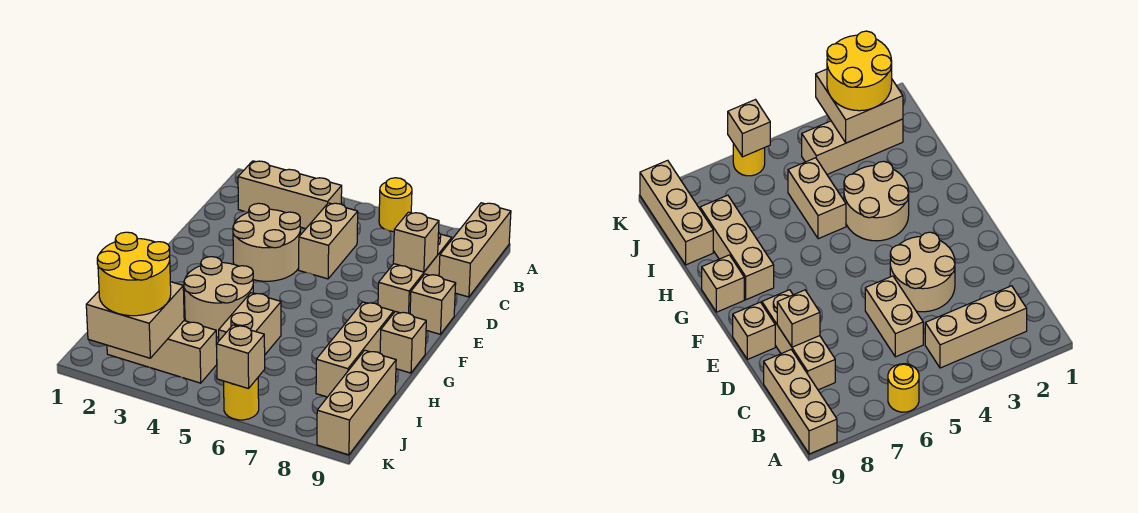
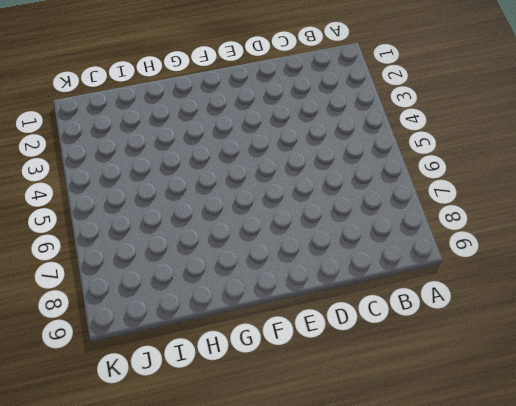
none -> yellow 1x1 round brick [379,178,412,232]
none -> tan 1x3 brick [439,203,511,297]
none -> tan 1x3 brick [238,161,342,229]

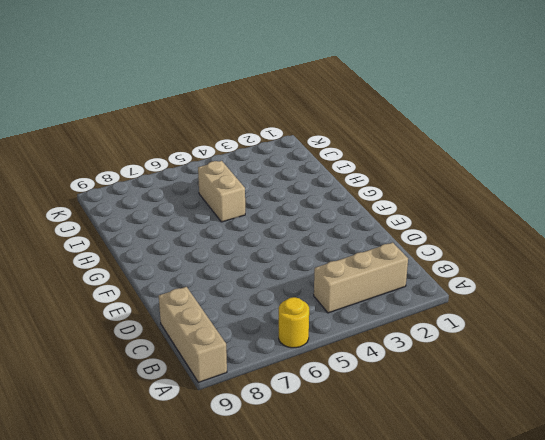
none -> tan 1x2 brick [299,203,358,279]
none -> tan 1x3 brick [378,233,452,314]
none -> tan 2x2 round brick [233,203,300,281]

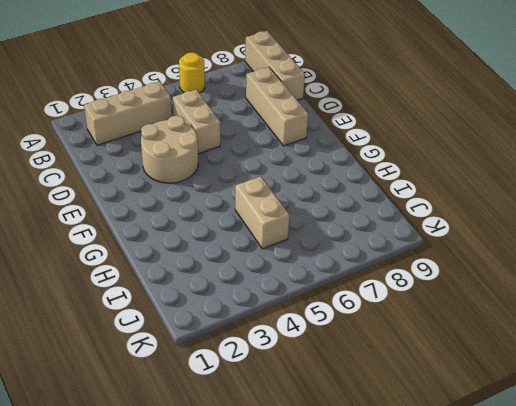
none -> tan 1x1 brick [410,274,456,334]
none -> tan 2x2 round brick [184,257,253,337]
none -> tan 1x3 brick [316,302,394,397]

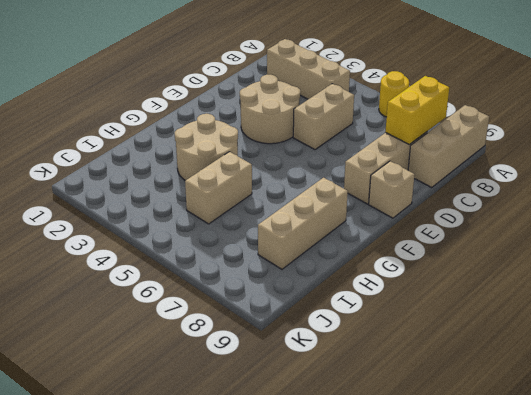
yellow 1x2 brick [385,76,449,145] -> none
none -> tan 1x1 brick [380,311,426,373]
none -> tan 1x3 brick [317,350,396,455]
none -> tan 1x3 brick [107,321,217,383]

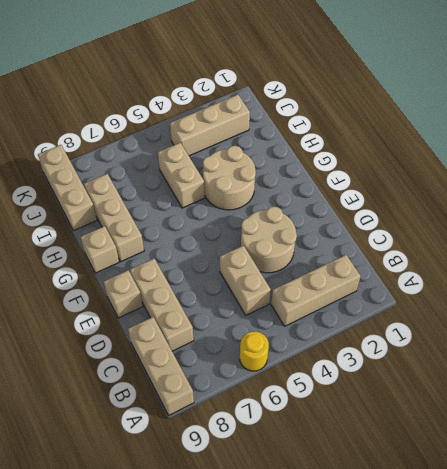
none -> yellow 1x1 round brick [224,378,259,420]
none -> tan 1x1 brick [393,212,439,272]
none -> tan 2x2 brick [86,282,184,358]

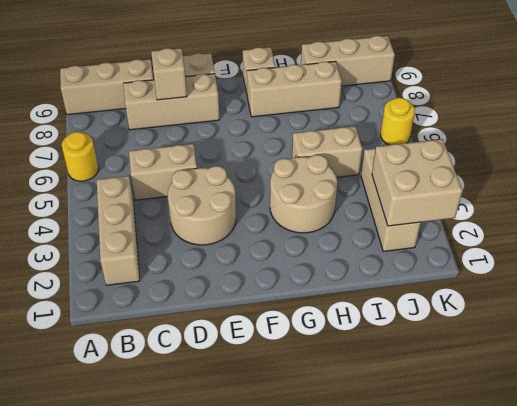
none -> tan 1x1 brick [217,325,265,389]
none -> yellow 2x2 round brick [97,232,171,316]

